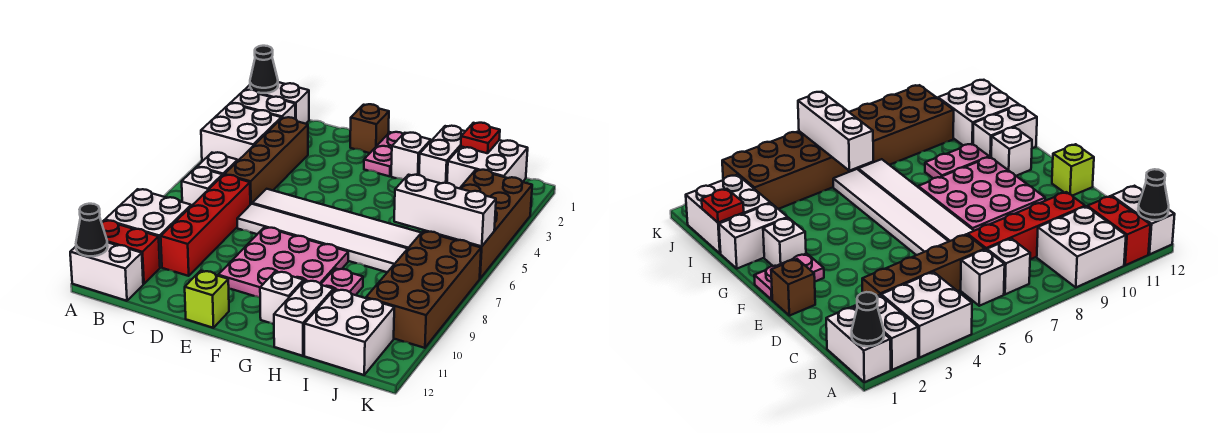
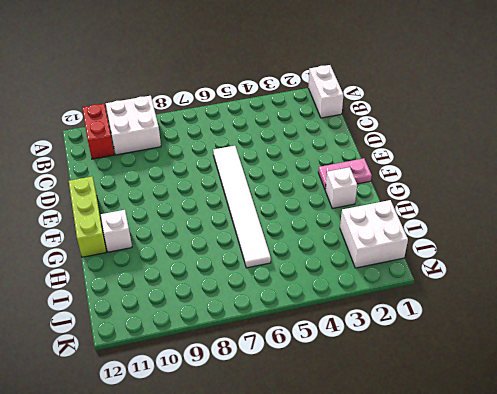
lime 1x3 brick [69,176,106,257] -> lime 1x1 brick [185,271,229,328]
none -> white 1x2 brick [231,90,295,119]
none -> white 2x2 brick [201,103,281,161]
none -> white 1x2 brick [70,242,143,301]

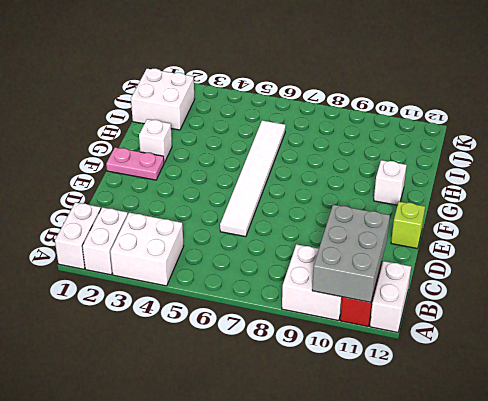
grey 2x3 brick [312,205,390,302] -> none
none -> white 1x1 brick [197,152,238,176]
none -> white 1x1 brick [182,167,222,206]
none -> brown 1x4 brick [225,117,308,205]

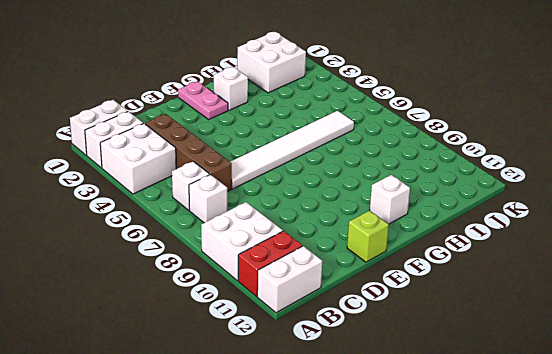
none -> red 1x4 brick [161,175,250,276]
none -> white 1x6 tile [237,204,408,272]
none -> brown 1x1 brick [350,104,389,153]

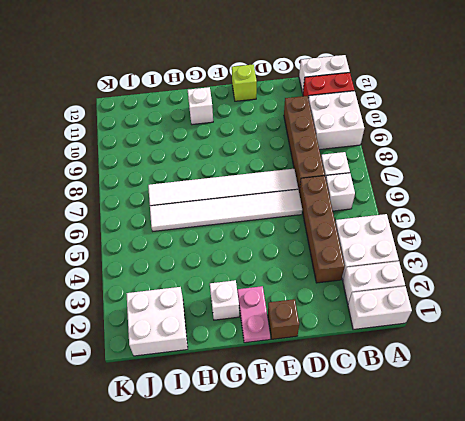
brown 1x4 brick [284,96,325,190] -> red 1x4 brick [161,175,250,276]
none -> pink 3x3 plate [218,227,348,298]
none -> white 1x2 brick [419,126,465,183]
none -> pink 1x2 plate [321,268,363,295]

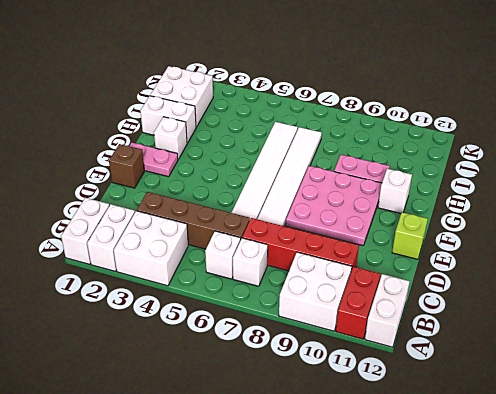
none -> white 1x2 brick [274,280,333,356]
none -> white 2x2 brick [304,289,394,375]
none -> brown 2x4 brick [424,170,532,278]

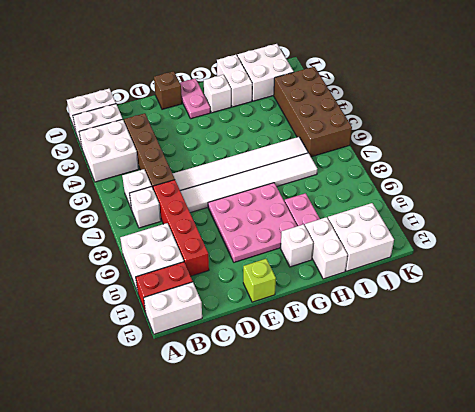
none -> brown 2x4 brick [366,231,481,348]
none -> black 1x1 cone [250,46,278,93]
none -> black 1x1 cone [76,204,108,256]

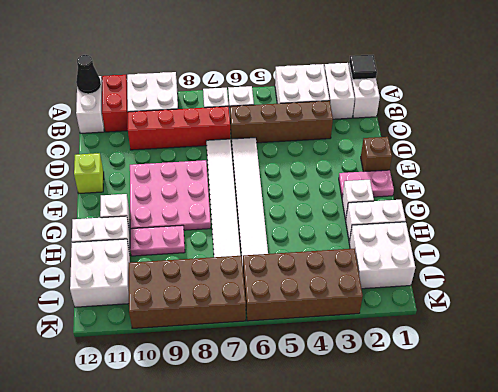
black 1x1 tile [349,55,377,80] -> black 1x1 cone [250,46,278,93]
none -> red 1x1 plate [461,123,500,153]
none -> white 1x3 brick [394,175,496,246]

